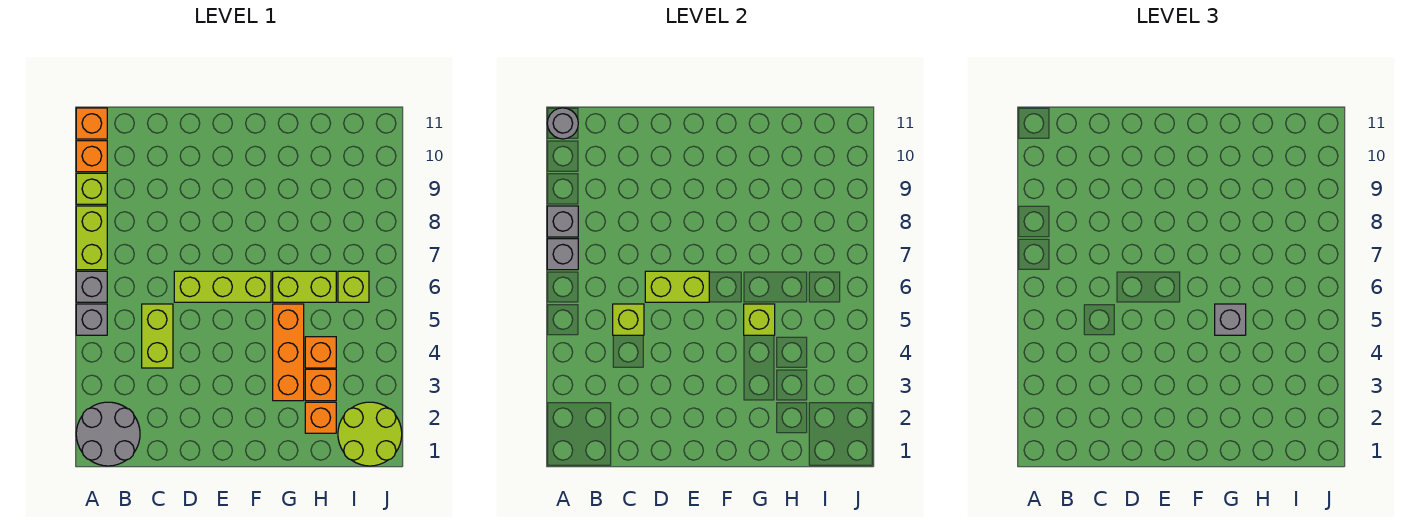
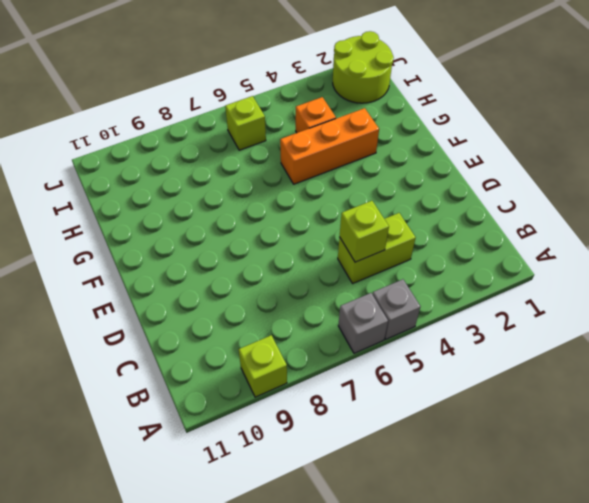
none -> grey 2x2 round brick [76,402,140,466]
none -> lime 1x2 brick [76,206,107,270]
none -> orange 1x1 brick [76,141,107,172]

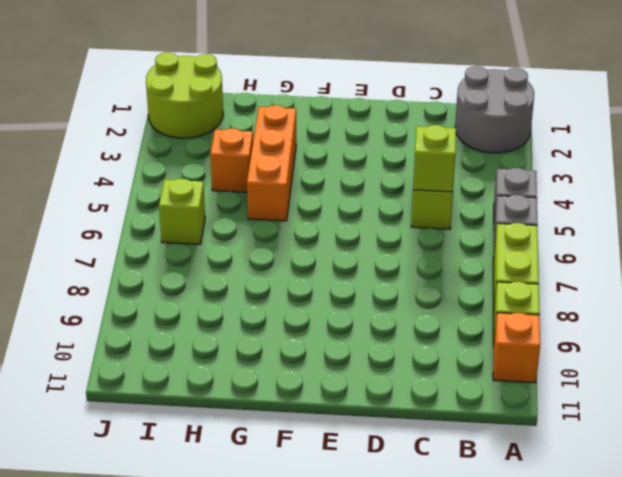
none -> orange 1x1 brick [76,108,107,139]
none -> lime 1x3 brick [174,271,271,302]
none -> lime 1x2 brick [273,271,336,302]

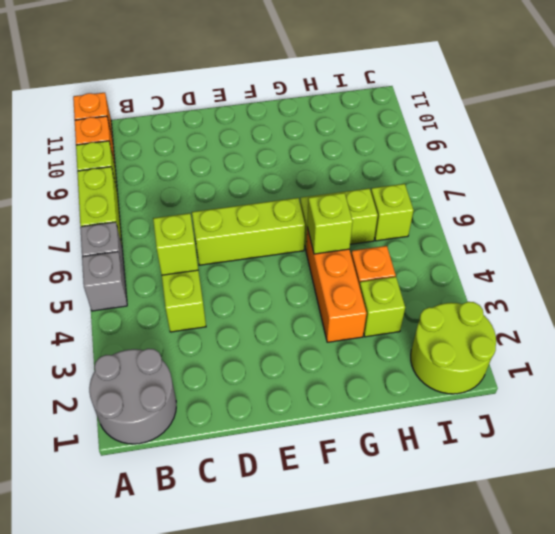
lime 1x1 brick [359,276,405,337] -> orange 1x1 brick [305,369,336,401]
none -> orange 1x1 brick [305,402,336,433]
none -> grey 1x1 brick [547,239,578,270]
none -> grey 1x1 brick [547,206,578,237]

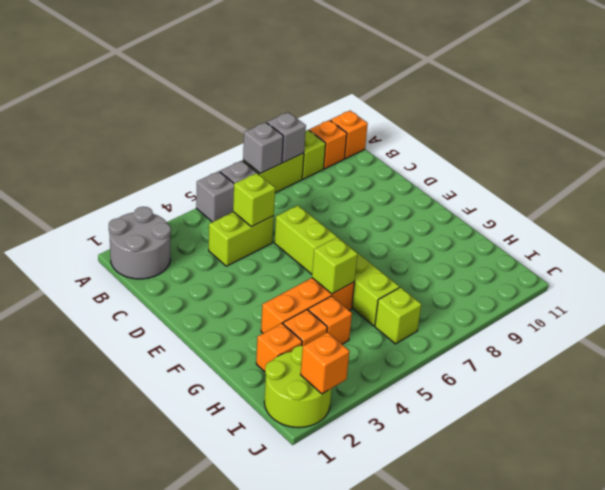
orange 1x1 brick [301,332,350,394] -> none
none -> grey 1x1 round brick [547,108,578,139]
none -> lime 1x2 brick [645,271,709,302]
none -> grey 1x1 brick [1215,304,1246,335]

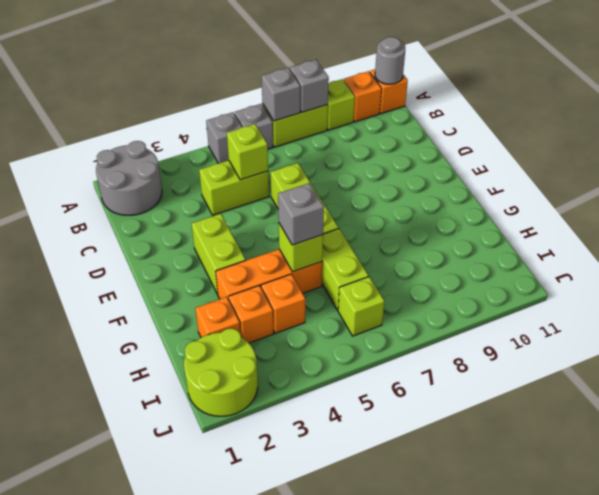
lime 1x2 brick [192,214,246,294] -> lime 1x2 brick moved to [645,271,709,302]

